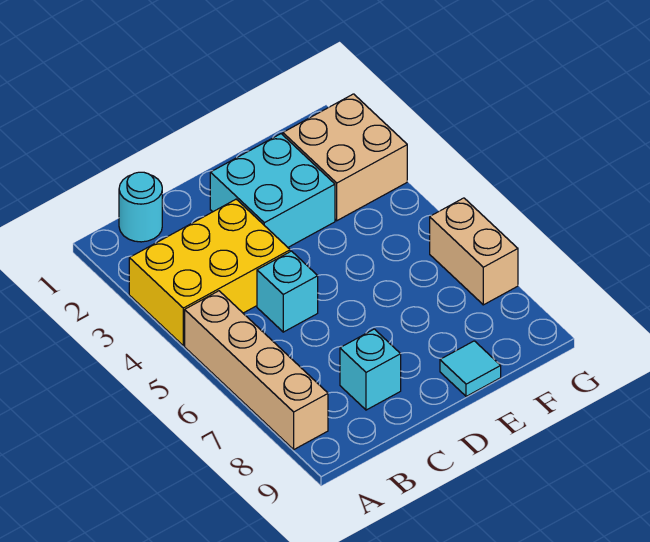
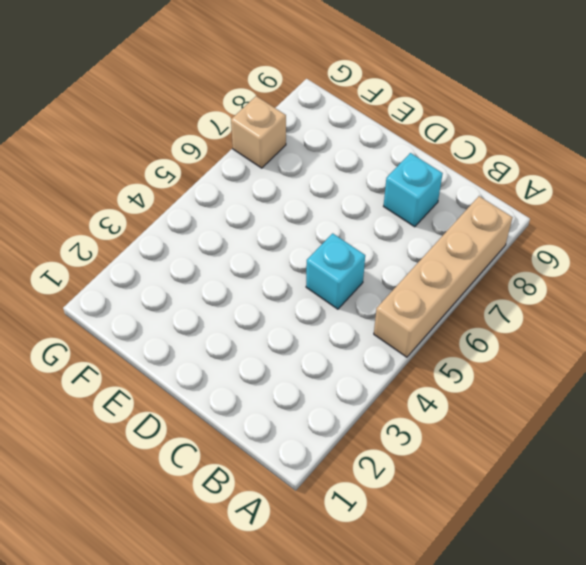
tan 1x1 brick [231,96,286,168] -> tan 1x2 brick [430,198,518,305]
none -> yellow 2x3 brick [129,199,290,346]
none -> cyan 1x1 round brick [119,172,162,242]

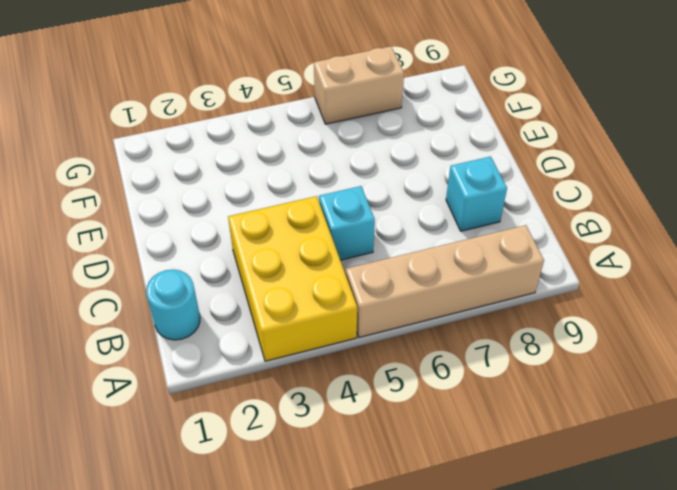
none -> cyan 2x2 brick [210,134,335,247]
none -> cyan 1x1 tile [440,341,501,396]

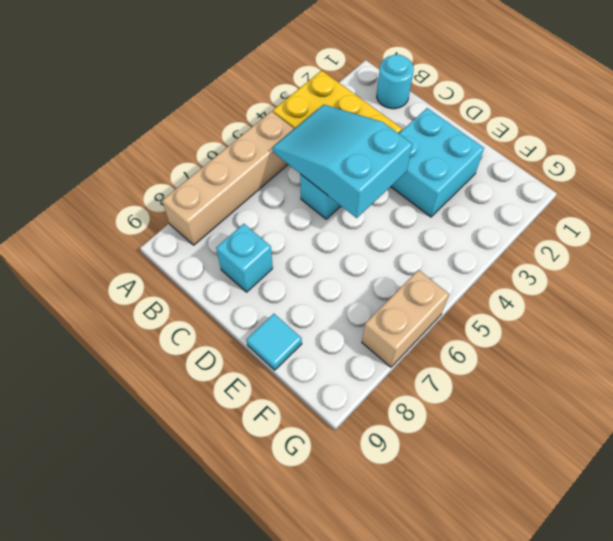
cyan 2x3 slope [273,105,412,218] -> none
none -> tan 2x2 brick [283,94,407,221]

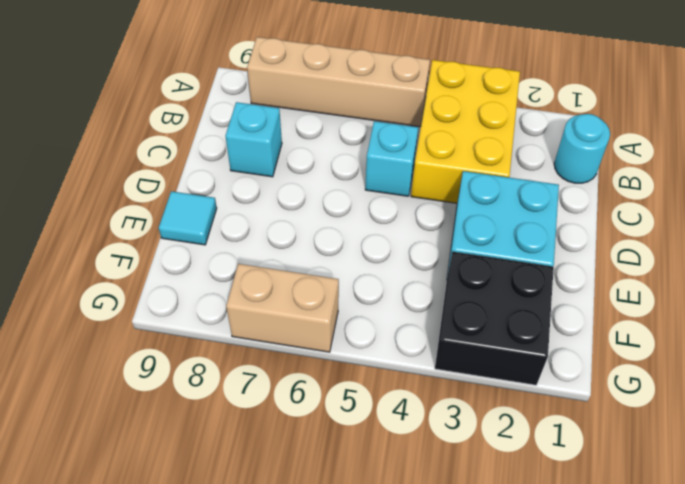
black 2x2 brick [435,252,554,385] -> tan 2x2 brick [283,94,407,221]

